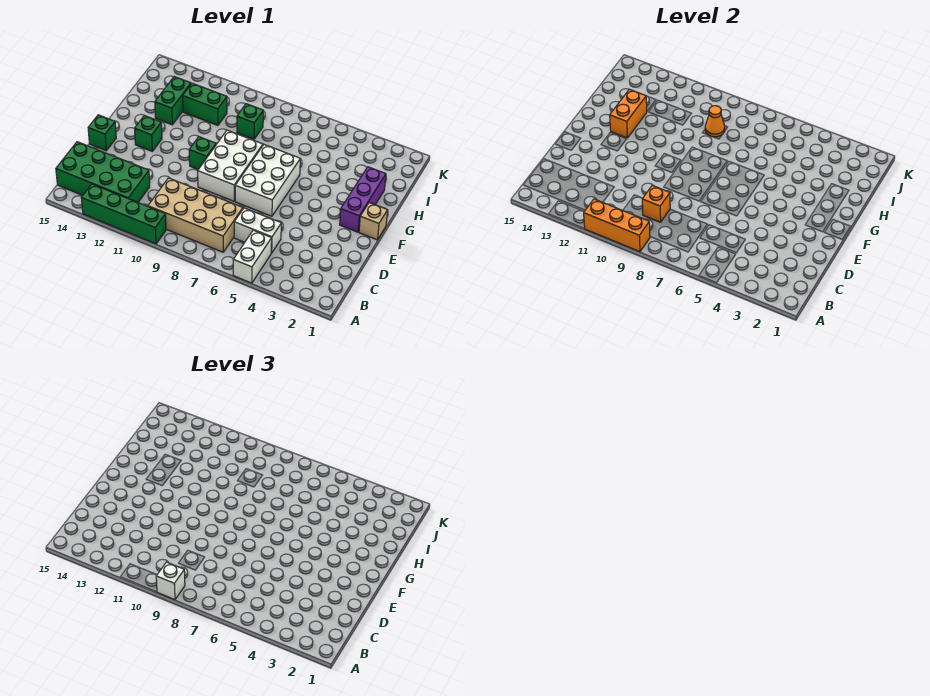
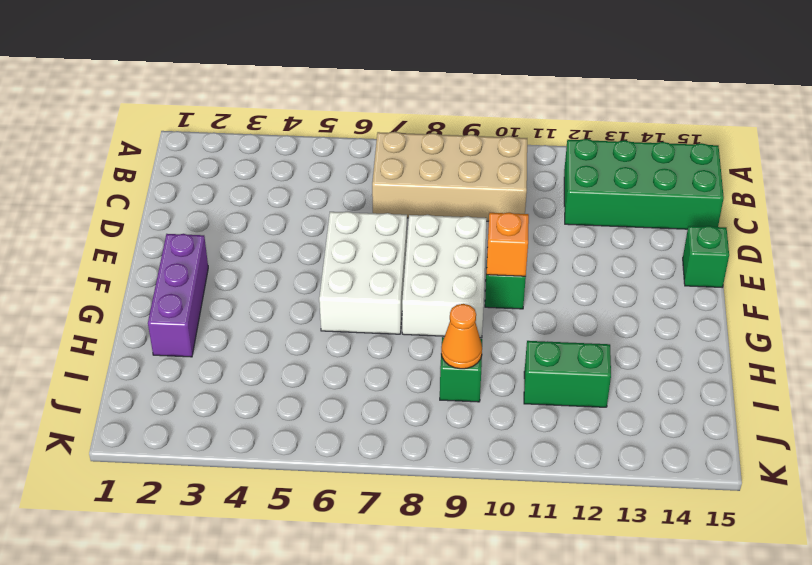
orange 1x1 brick [487,212,529,276] -> orange 1x1 brick moved to [642,185,670,222]
none -> white 1x2 brick [233,230,272,283]
none -> green 1x4 brick [81,184,166,244]
none -> white 1x2 brick [234,208,281,253]

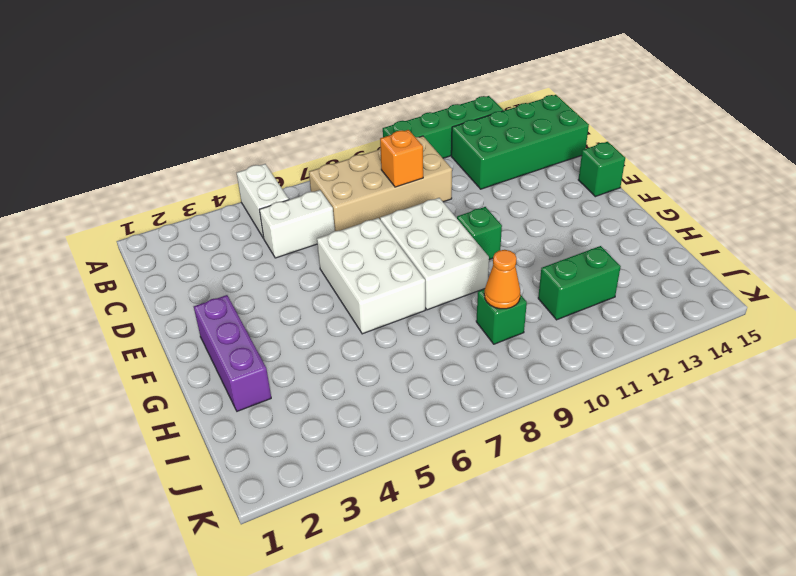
none -> tan 1x1 brick [359,203,388,240]
none -> green 1x1 brick [134,116,162,151]
none -> green 1x2 brick [155,77,191,125]

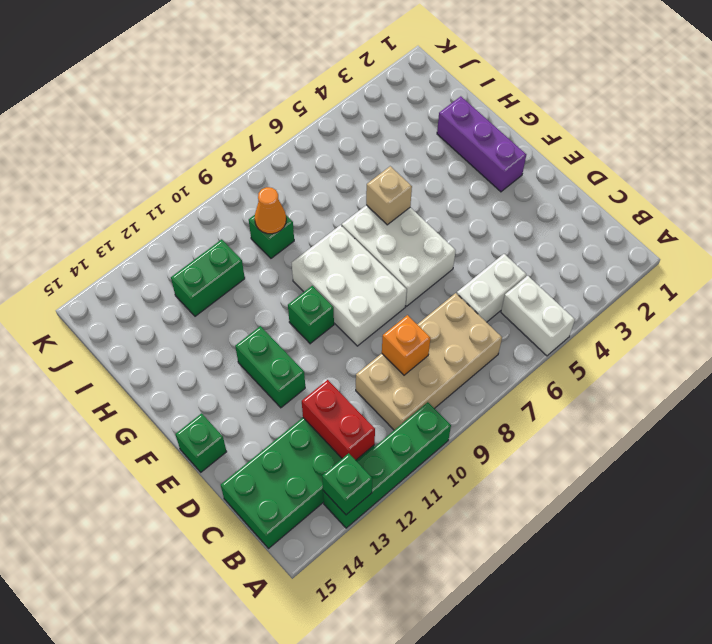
green 1x1 brick [322,453,373,515] -> green 1x1 brick moved to [134,116,162,151]
red 1x2 brick [302,380,375,460] -> none
green 1x2 brick [235,326,305,408] -> green 1x2 brick moved to [155,77,191,125]
tan 1x1 brick [366,166,412,225] -> tan 1x1 brick moved to [359,203,388,240]
none -> orange 1x3 brick [584,199,650,252]
none -> orange 1x2 brick [610,89,647,138]
none -> white 1x1 brick [156,562,185,600]

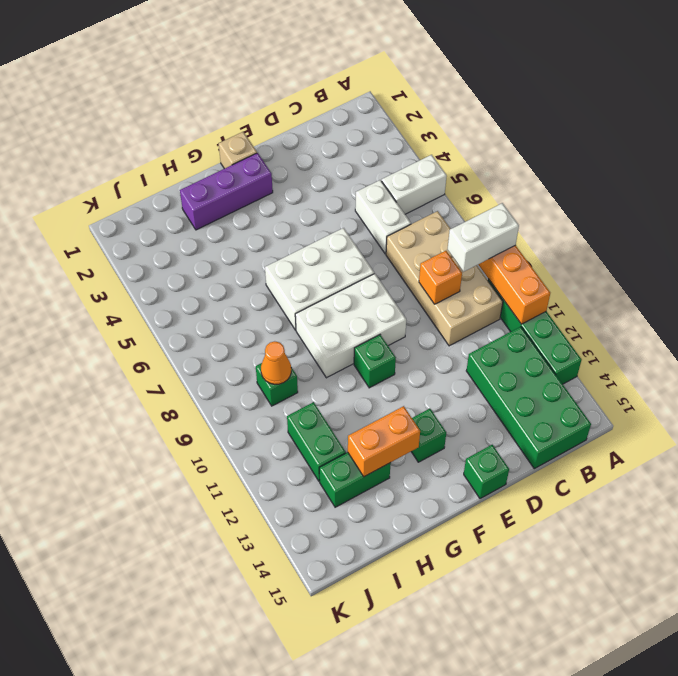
white 1x2 brick [447,203,519,272] -> white 1x1 brick [156,562,185,600]

